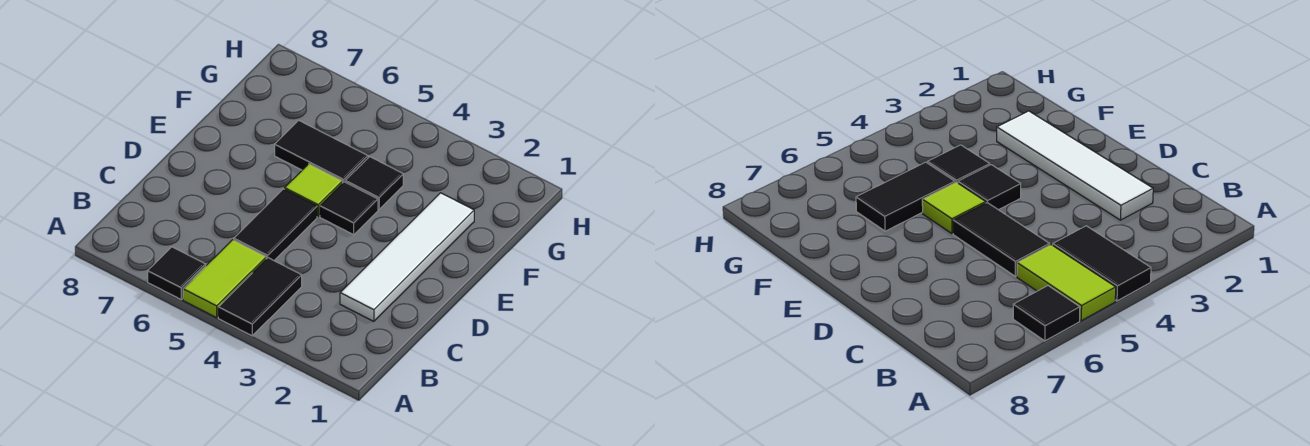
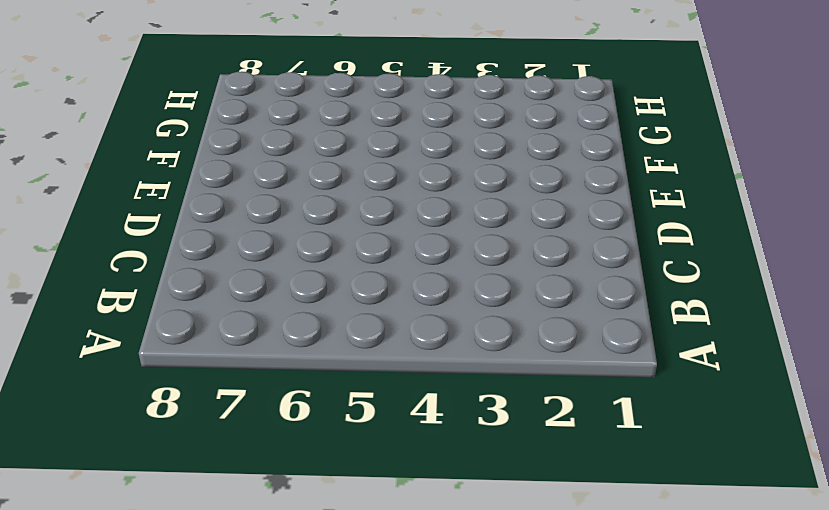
none -> black 1x2 tile [218,258,302,336]
none -> lime 1x2 tile [183,240,266,318]

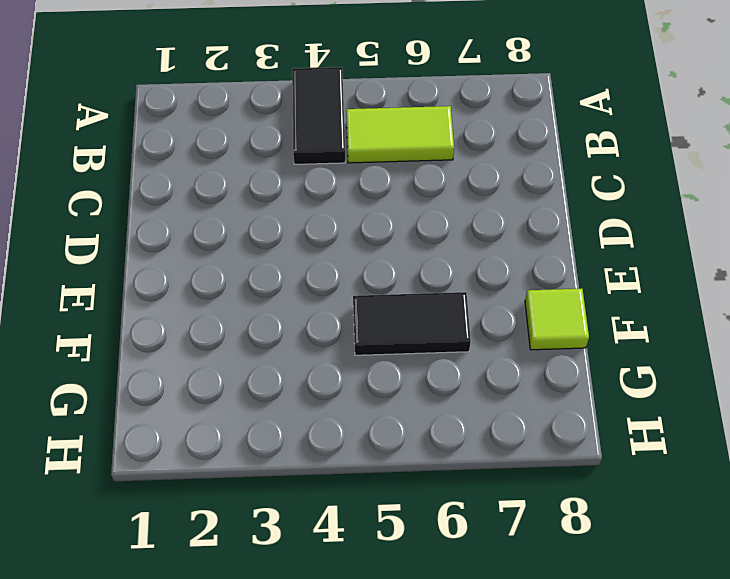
lime 1x2 tile [346,106,454,163] -> lime 1x2 tile turned to [183,240,266,318]
lime 1x1 tile [525,289,589,350] -> lime 1x1 tile moved to [285,164,343,216]
none -> black 1x1 tile [148,247,206,299]
none -> white 1x4 tile [340,193,474,321]

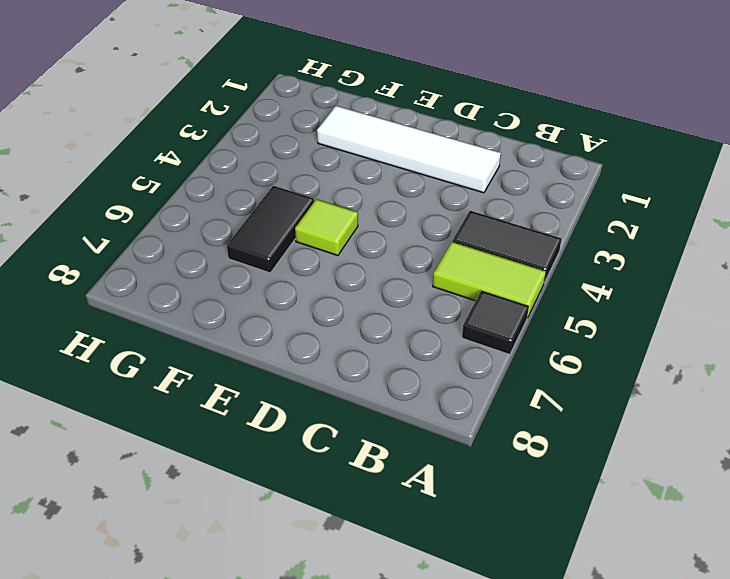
none -> black 1x2 tile [234,189,317,260]
none -> black 1x1 tile [320,182,378,235]

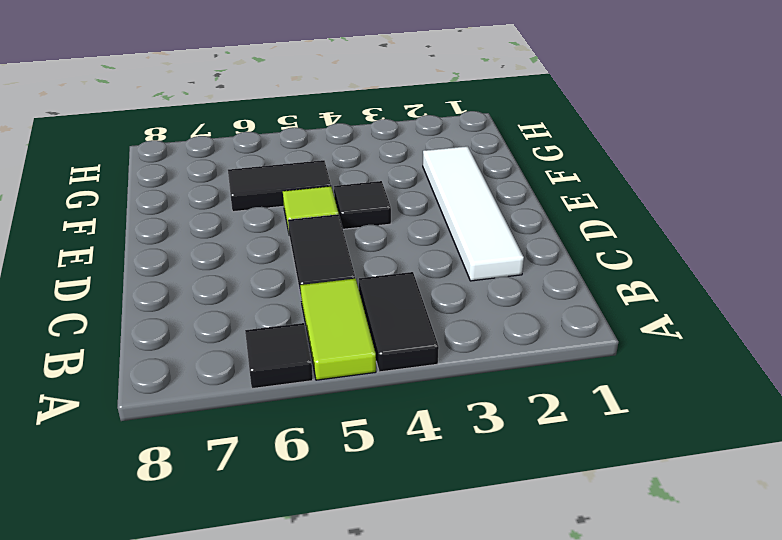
none -> black 1x1 tile [345,157,403,209]

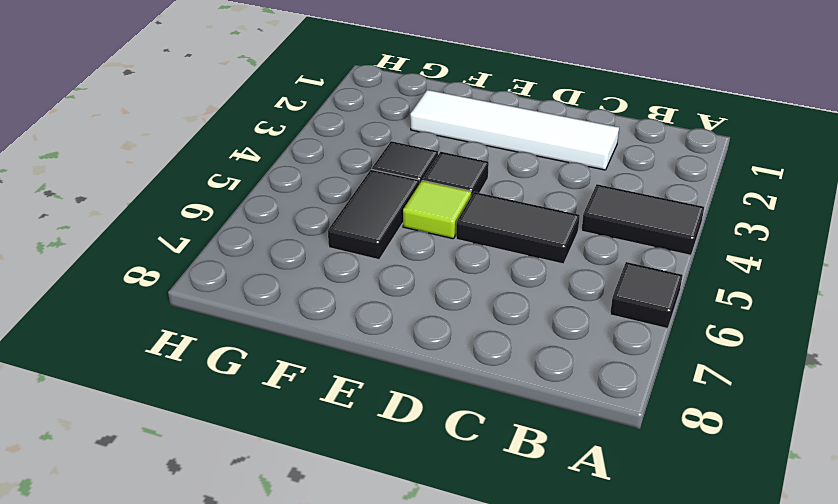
none -> lime 1x2 tile [183,240,266,318]

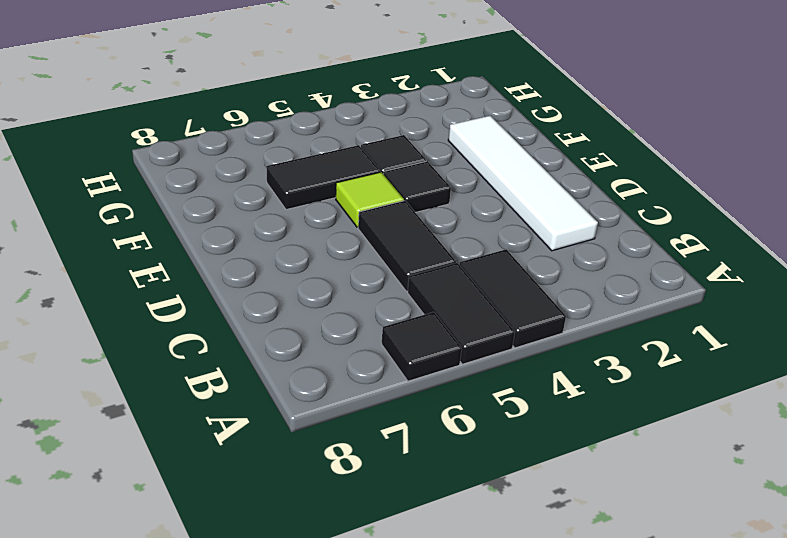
black 1x2 tile [408,263,515,364] -> lime 1x2 tile [183,240,266,318]

